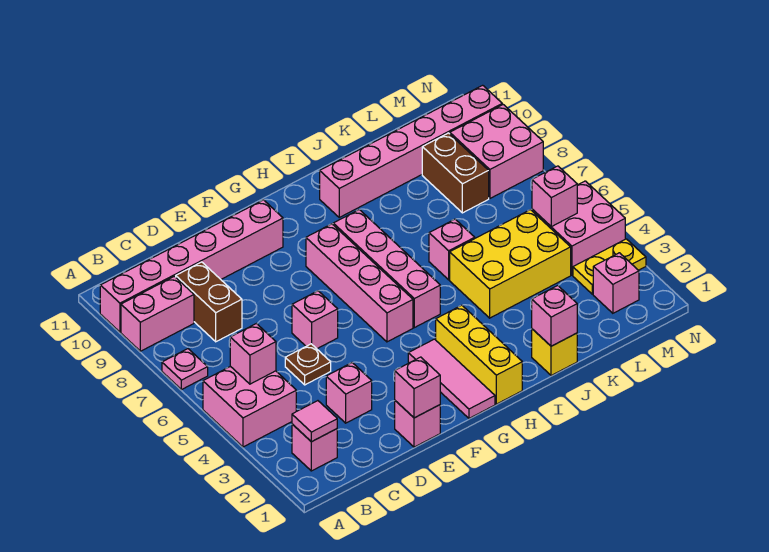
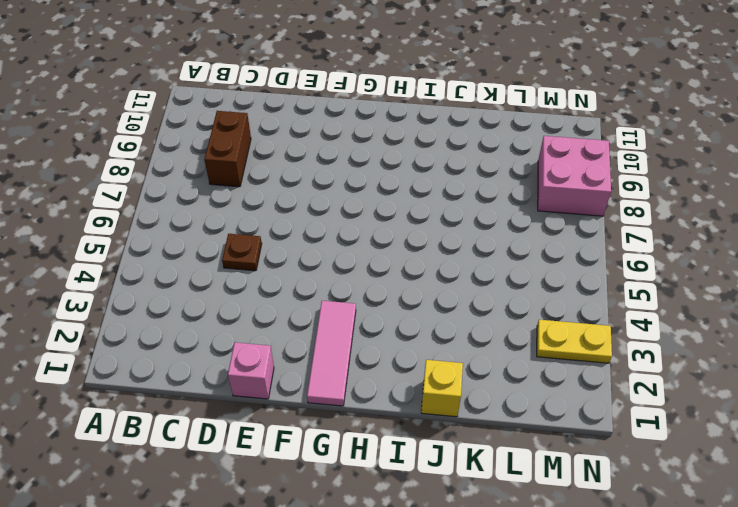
none -> pink 2x2 brick [203,366,296,447]
none -> pink 1x1 plate [162,349,208,390]
none -> pink 1x2 brick [121,276,194,351]

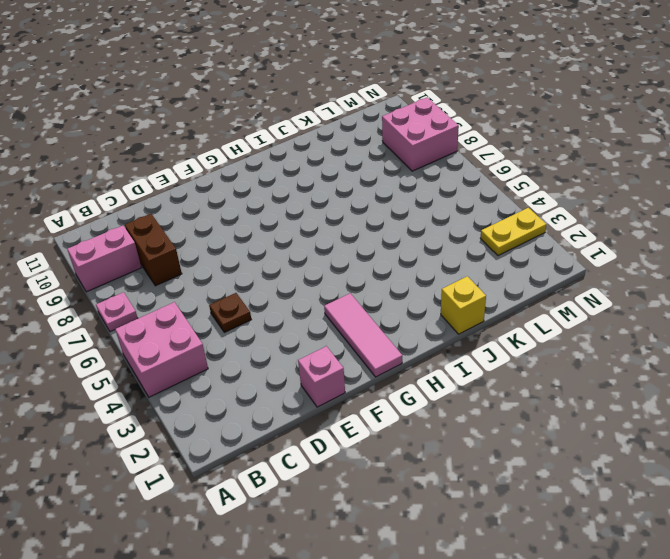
none -> pink 1x6 brick [100,200,283,332]
none -> pink 1x1 brick [292,424,337,471]
none -> pink 1x1 brick [326,363,372,423]

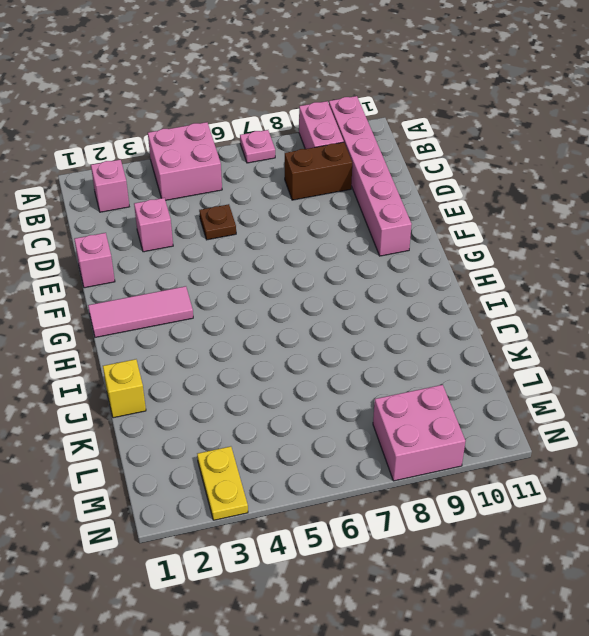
none -> pink 1x1 brick [292,291,338,349]
none -> pink 1x4 brick [306,224,413,342]
none -> yellow 1x3 brick [436,305,522,404]

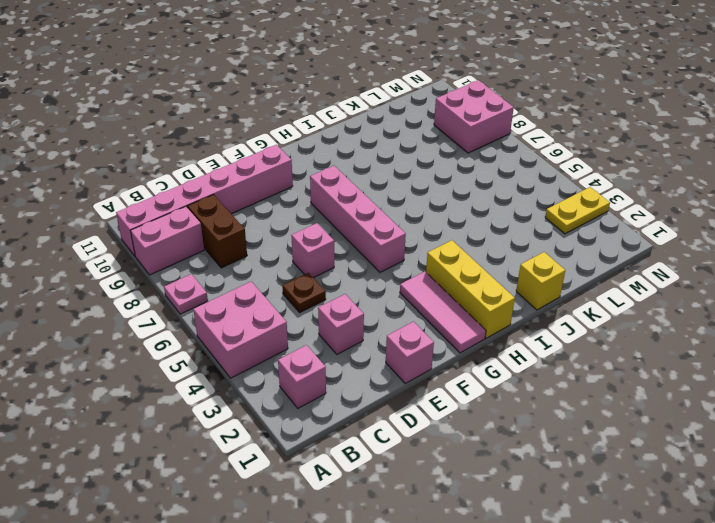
none -> pink 1x4 brick [333,210,440,328]
none -> pink 1x6 brick [320,85,502,217]
none -> yellow 2x3 brick [450,210,571,318]

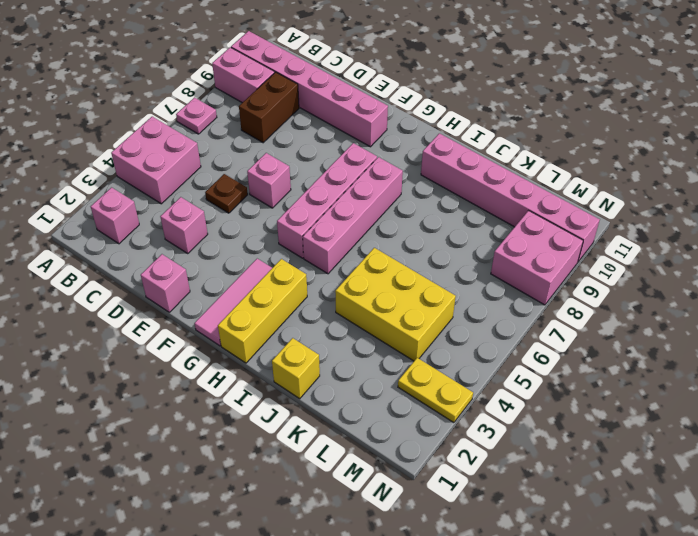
none -> pink 1x1 brick [429,219,475,280]
none -> brown 1x2 brick [422,133,489,213]
none -> pink 1x1 brick [593,253,639,313]

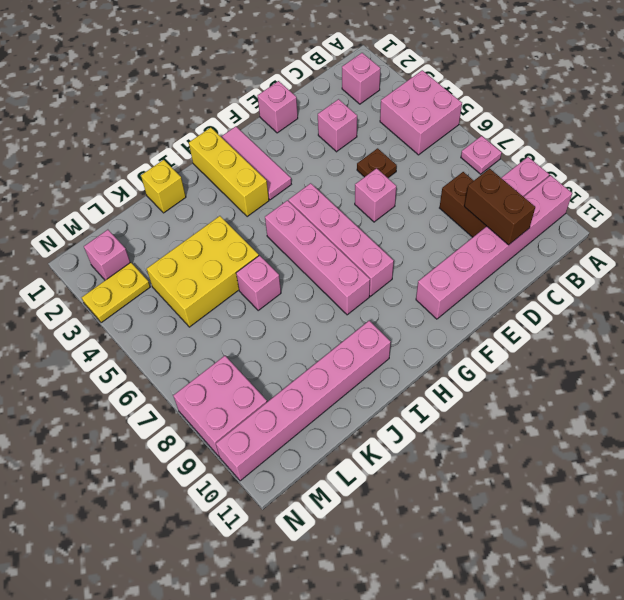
brown 1x2 brick [464,169,535,245] -> brown 1x2 brick moved to [422,133,489,213]
none -> pink 2x2 brick [532,181,625,275]
none -> pink 1x1 tile [292,401,337,442]
none -> pink 1x1 brick [230,324,276,384]

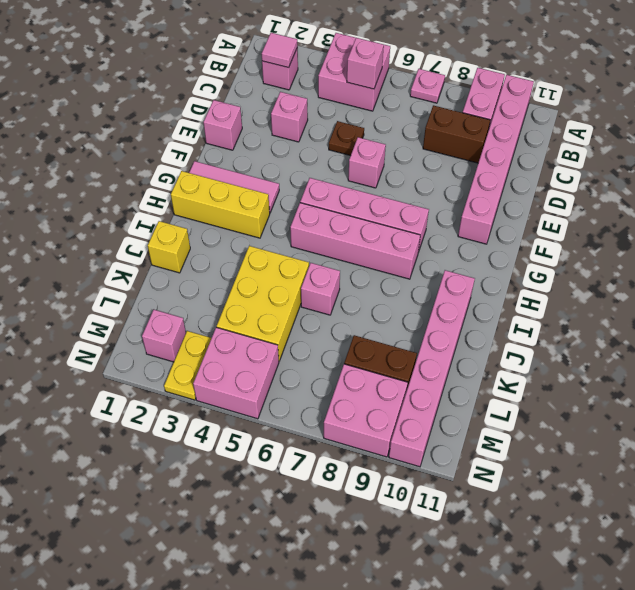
none -> pink 1x1 brick [395,357,440,418]
none -> pink 1x1 brick [532,286,577,346]
none -> pink 1x1 brick [532,166,577,227]

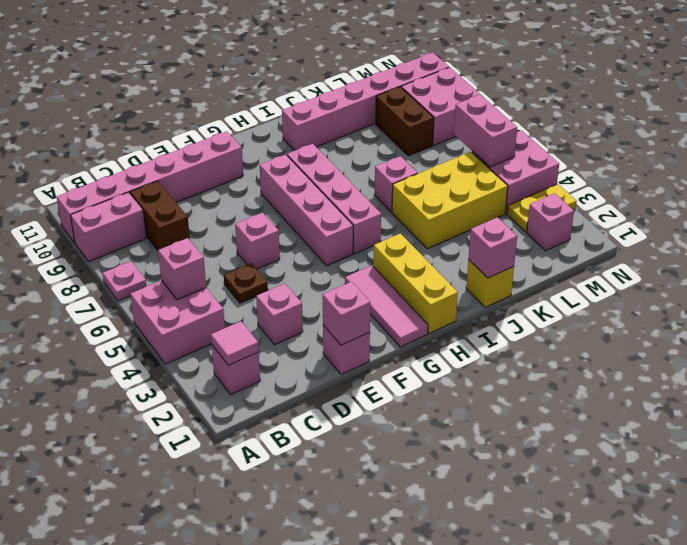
pink 1x2 brick [454,95,517,167] -> pink 1x1 brick [532,166,577,227]

